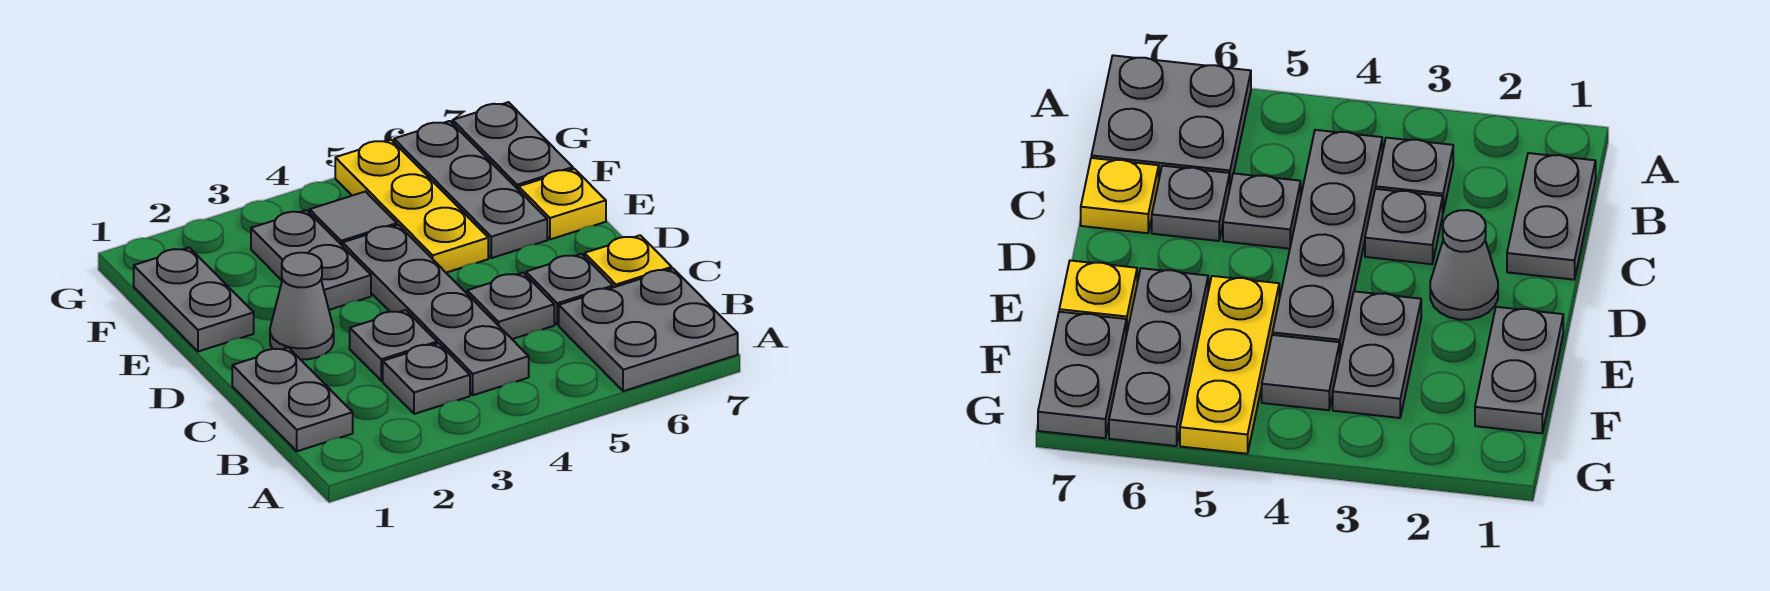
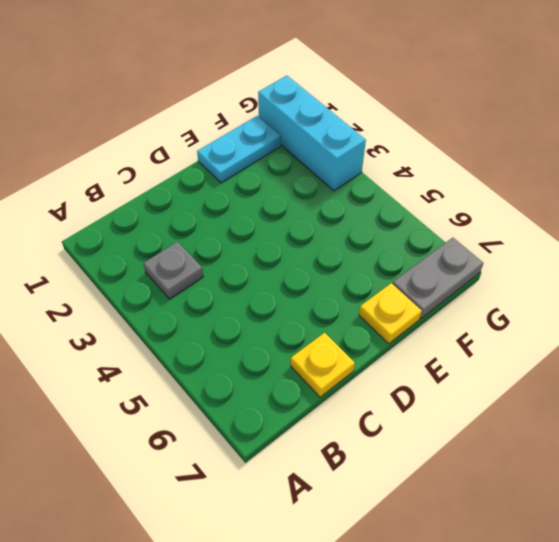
cyan 1x2 plate [197,116,281,183] -> grey 1x2 plate [134,248,254,352]
cyan 1x3 brick [258,76,366,191] -> none
none -> grey 2x2 plate [559,269,738,391]
none -> grey 1x2 plate [232,347,353,451]
none -> grey 1x4 plate [343,225,529,395]

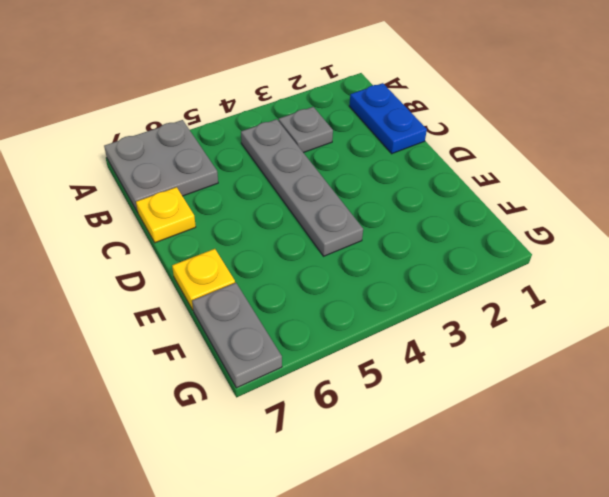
blue 1x2 plate [349,83,427,154] -> grey 1x2 plate [232,347,353,451]
none -> grey 1x1 plate [350,310,437,381]
none -> grey 1x1 plate [467,273,554,339]
none -> grey 1x1 plate [526,254,613,325]

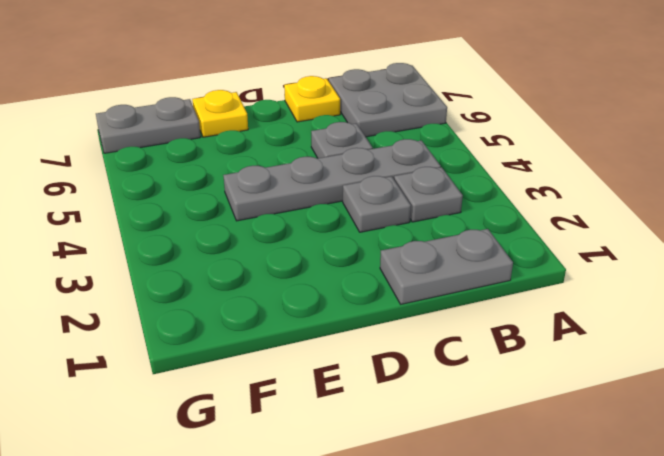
none -> grey 1x1 plate [526,254,613,325]
none -> grey 1x1 cone [270,253,334,360]
none -> grey 1x2 plate [134,248,254,352]

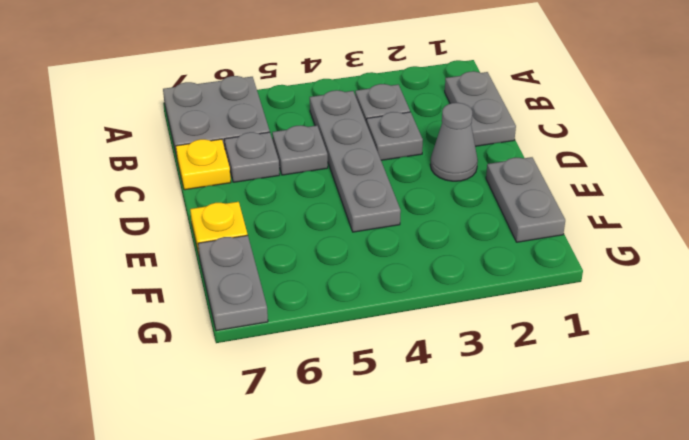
none -> grey 1x2 plate [251,210,371,310]
none -> yellow 1x3 plate [335,140,488,273]
none -> grey 1x3 plate [394,121,547,258]

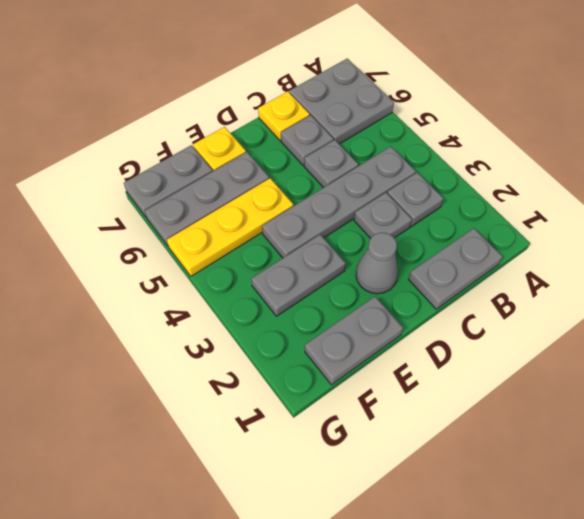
none -> grey 1x1 tile [310,192,397,246]

